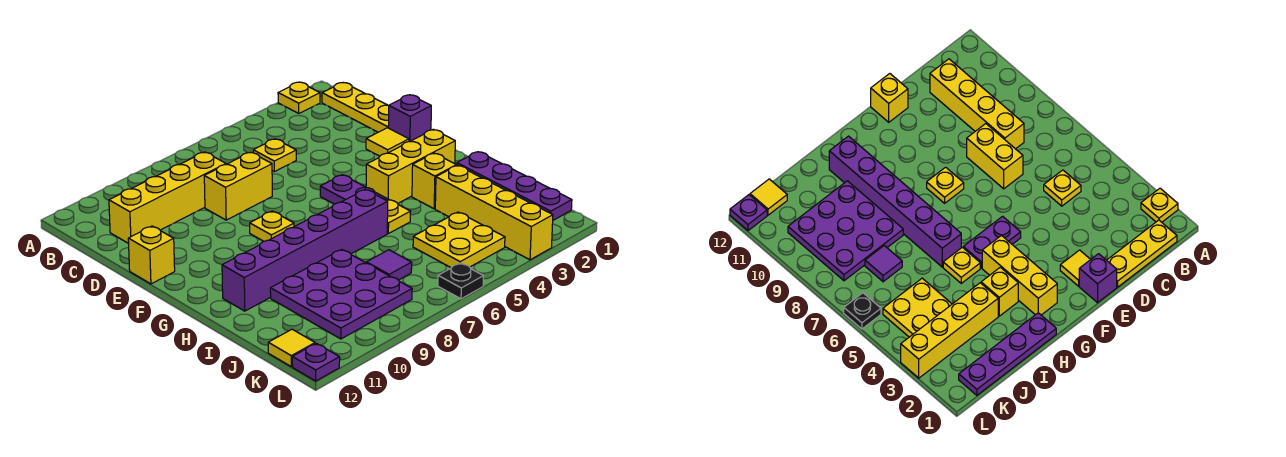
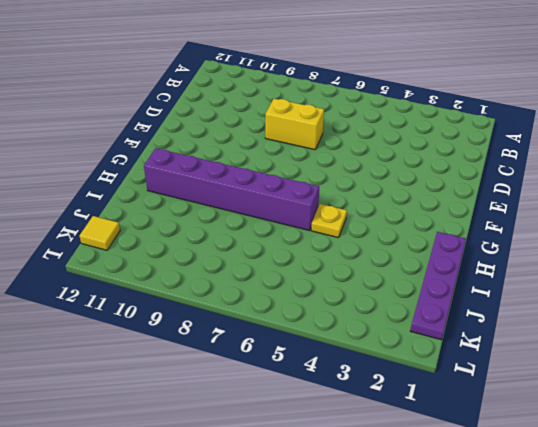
none -> yellow 1x1 plate [278,82,320,113]
none -> yellow 1x3 plate [322,83,389,132]
none -> yellow 1x1 plate [253,139,296,172]

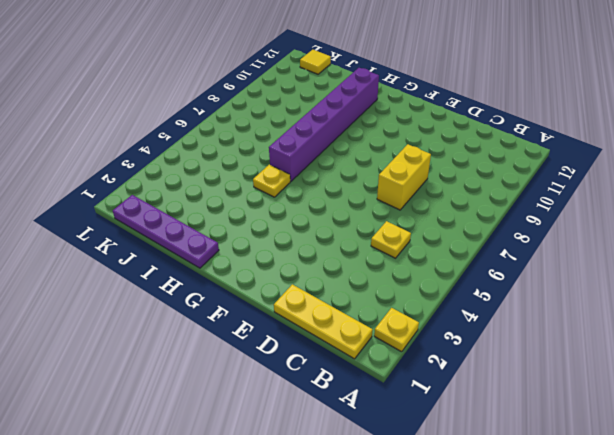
none -> yellow 1x4 brick [109,152,226,244]
none -> purple 1x1 brick [388,95,431,142]
none -> yellow 1x1 tile [366,128,409,156]

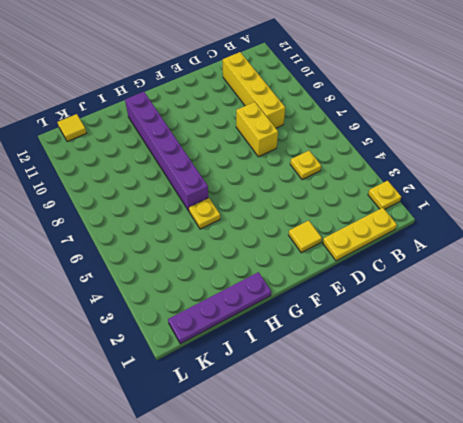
none -> purple 1x1 brick [388,95,431,142]
none -> yellow 1x1 brick [128,226,175,284]
none -> purple 1x2 plate [320,175,387,204]

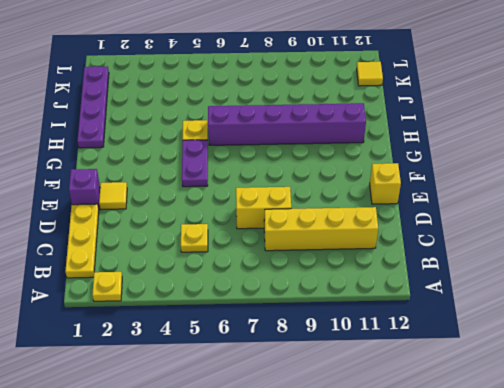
none -> yellow 1x1 plate [250,211,294,241]
none -> yellow 1x3 brick [366,129,455,203]
none -> yellow 1x1 brick [412,153,456,209]

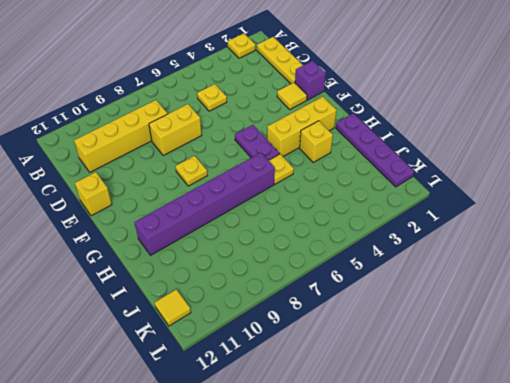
none -> yellow 1x4 brick [435,165,553,260]
none -> purple 3x3 plate [270,250,412,339]
none -> yellow 2x2 plate [413,212,505,268]

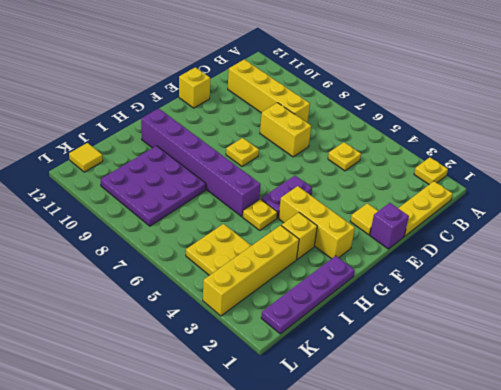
none -> purple 1x1 tile [366,250,412,280]
none -> black 1x1 plate [438,263,484,299]
none -> purple 1x1 plate [292,343,340,381]

